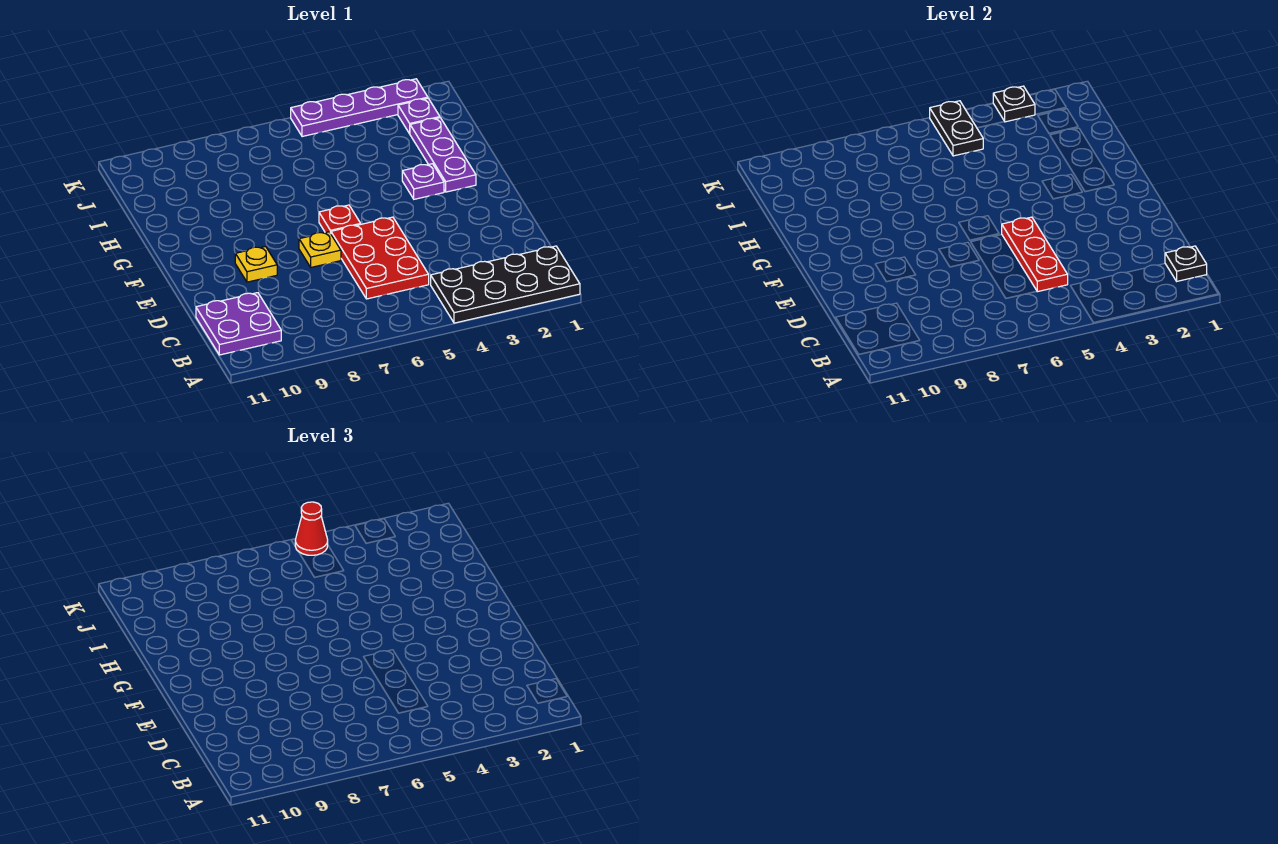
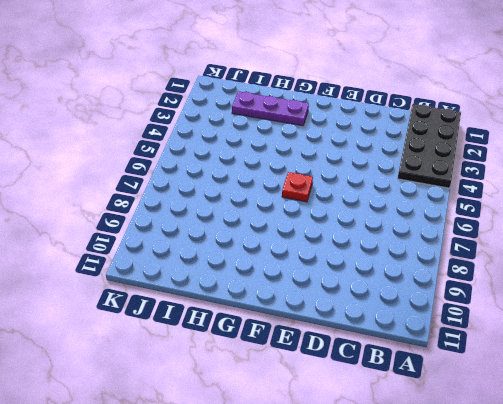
none -> purple 2x2 plate [196,293,281,355]
none -> red 2x3 plate [331,217,429,299]
none -> yellow 1x1 plate [299,232,341,267]

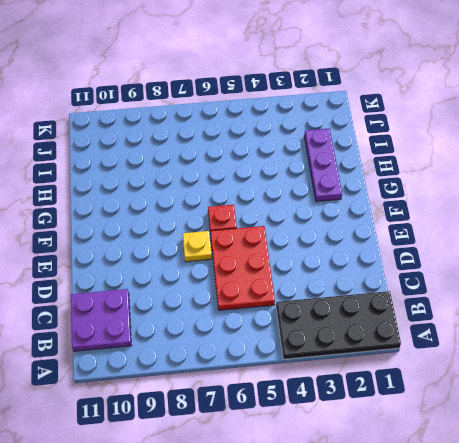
none -> yellow 1x1 plate [235,246,277,282]
none -> purple 1x1 plate [402,164,444,199]
none -> purple 1x1 plate [398,98,440,134]

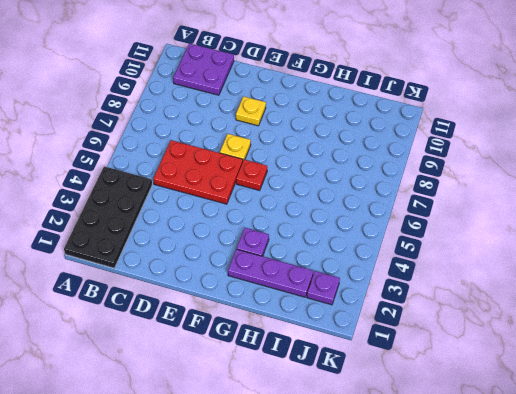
none -> purple 1x4 plate [291,79,428,137]
none -> black 1x1 plate [1165,246,1207,281]
none -> red 1x3 plate [1002,217,1068,292]

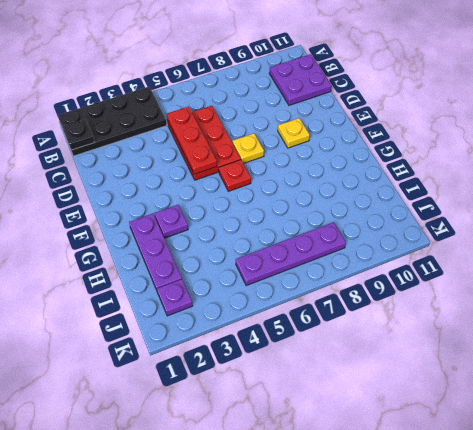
purple 1x4 plate [236,222,346,286] -> purple 1x4 plate moved to [291,79,428,137]
none -> black 1x2 plate [930,101,983,156]
none -> black 1x1 plate [993,86,1035,122]
none -> red 1x1 cone [295,502,328,555]

